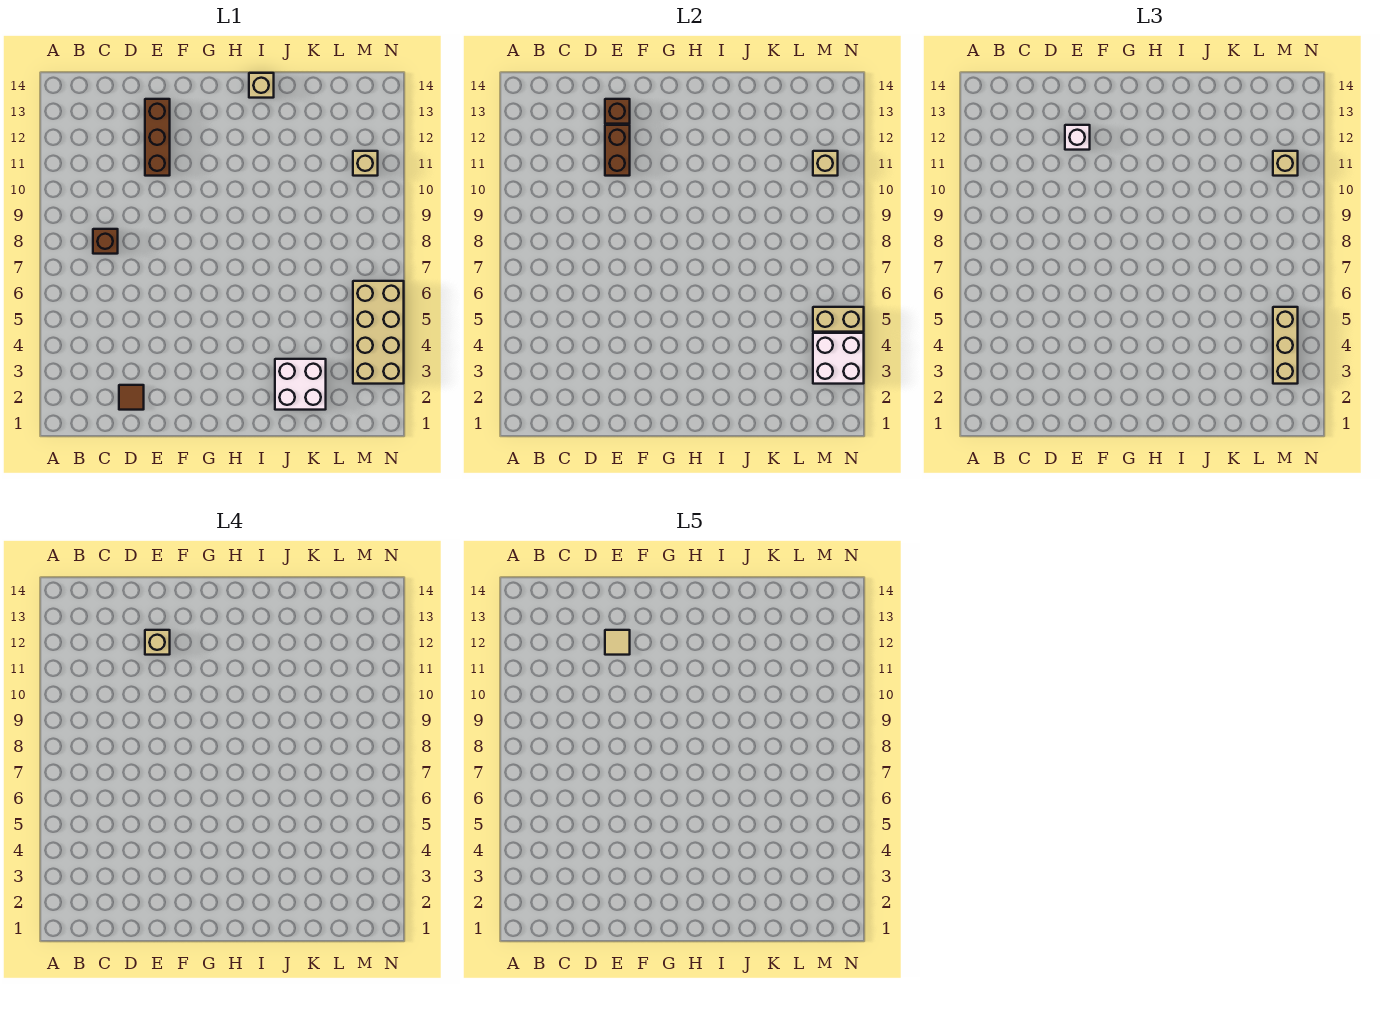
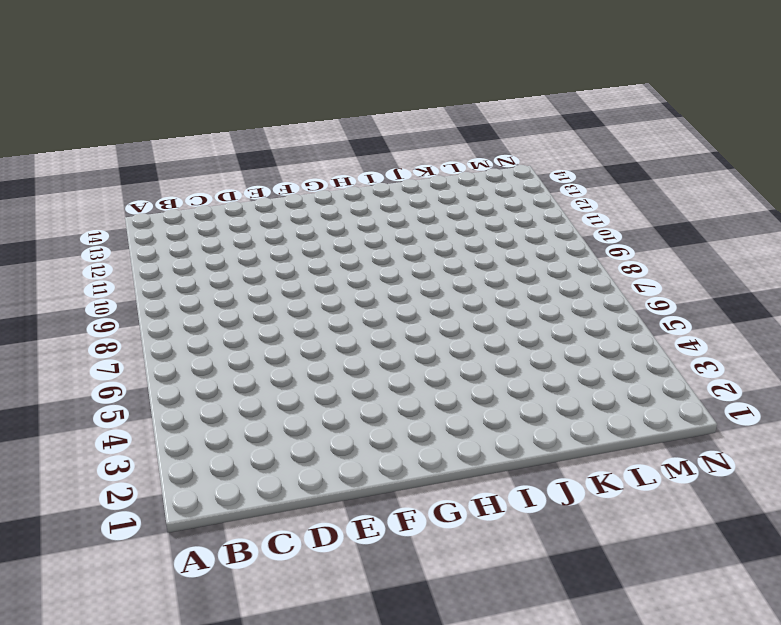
none -> brown 1x1 brick [93,229,118,254]
none -> brown 1x1 tile [119,385,144,410]
none -> brown 1x3 brick [145,99,170,176]

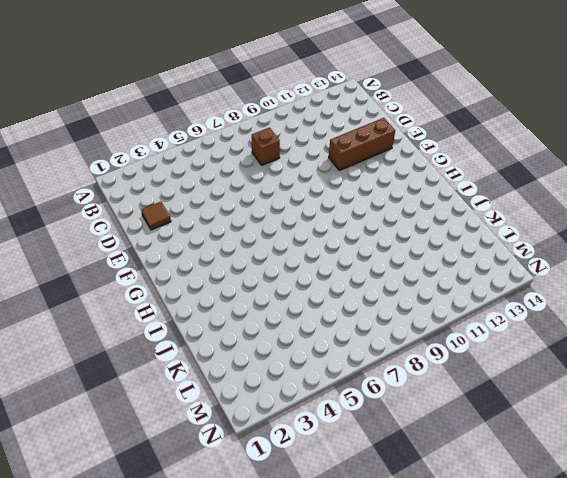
none -> tan 1x1 brick [249,73,274,98]
none -> white 2x2 brick [275,359,326,410]
none -> tan 2x4 brick [353,281,404,384]

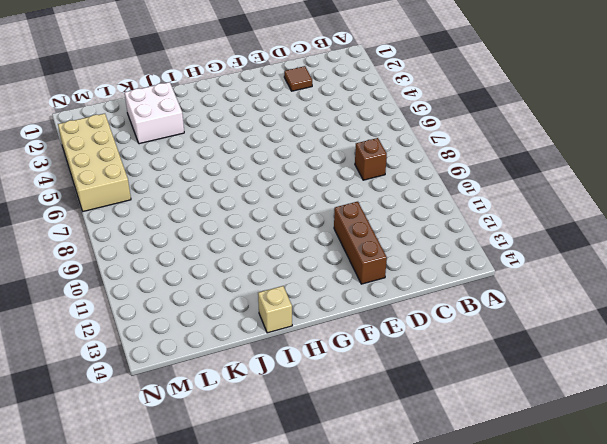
none -> tan 1x1 brick [353,151,378,176]
none -> brown 1x2 brick [605,125,630,176]
none -> brown 1x1 brick [605,99,630,124]

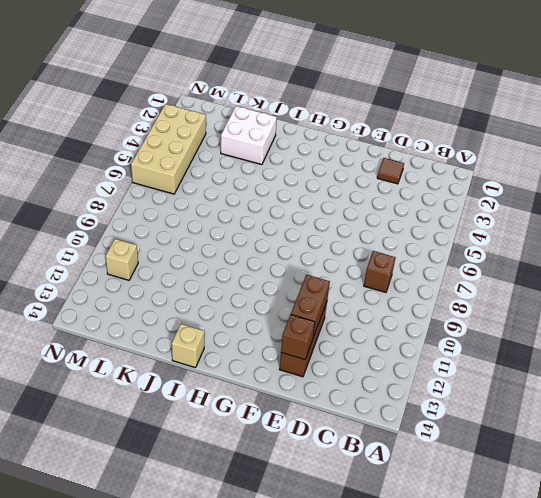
none -> white 2x2 brick [813,333,864,384]
none -> tan 1x2 brick [813,307,864,332]
none -> tan 1x1 brick [813,151,838,176]

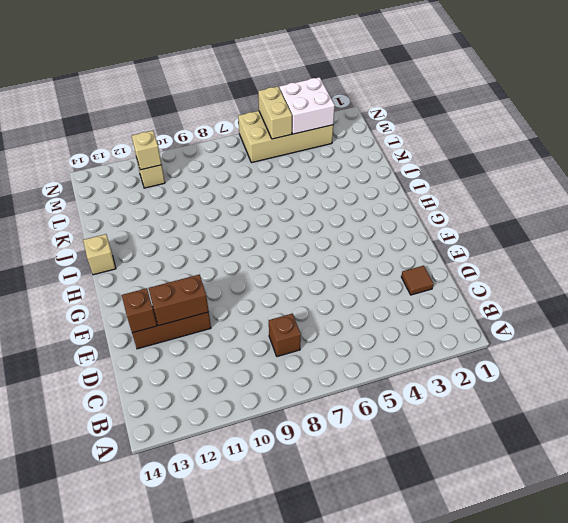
none -> white 2x2 brick [275,359,326,410]
none -> white 1x1 brick [1065,125,1090,150]
none -> tan 1x3 brick [1273,307,1298,384]

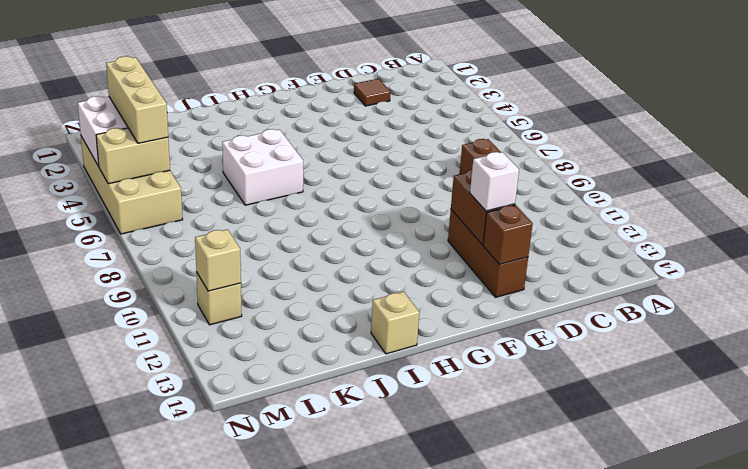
white 2x2 brick [222,129,303,205] -> white 2x2 brick moved to [275,359,326,410]
none -> tan 1x1 brick [1273,151,1298,176]
none -> tan 1x1 brick [145,630,170,655]
none -> tan 1x1 tile [605,630,630,655]

